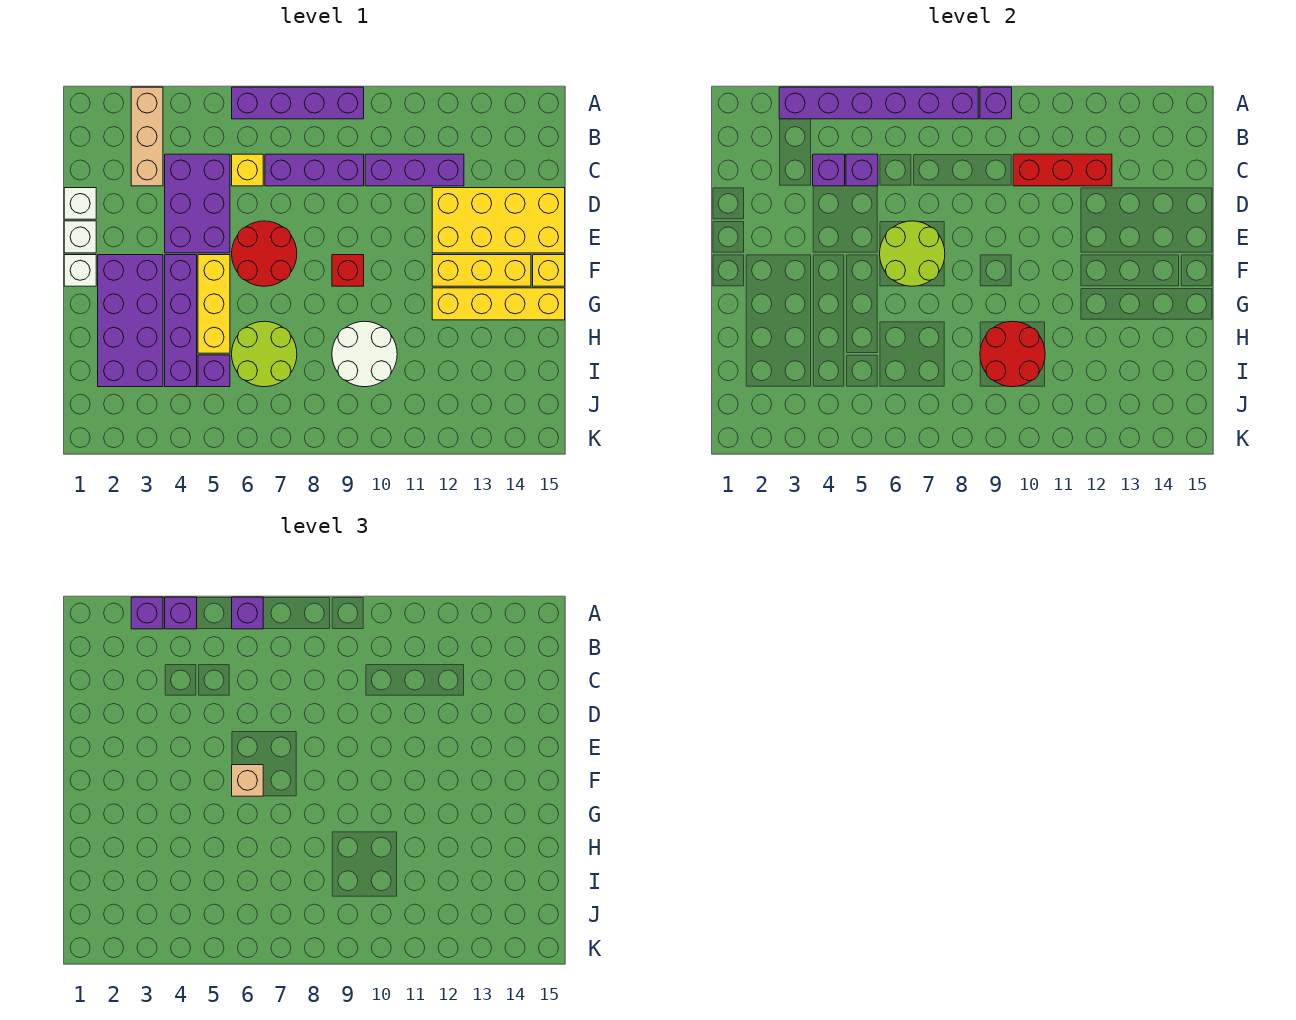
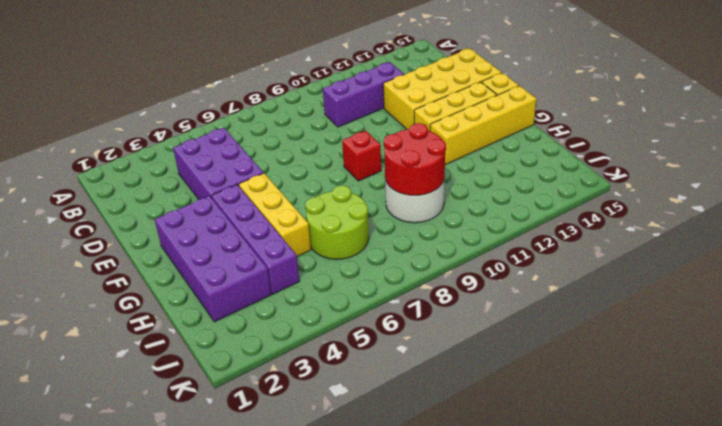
none -> tan 1x3 brick [131,87,163,186]
none -> purple 1x4 brick [232,87,364,119]
none -> yellow 1x1 brick [232,154,263,186]
none -> purple 1x3 brick [265,154,364,186]

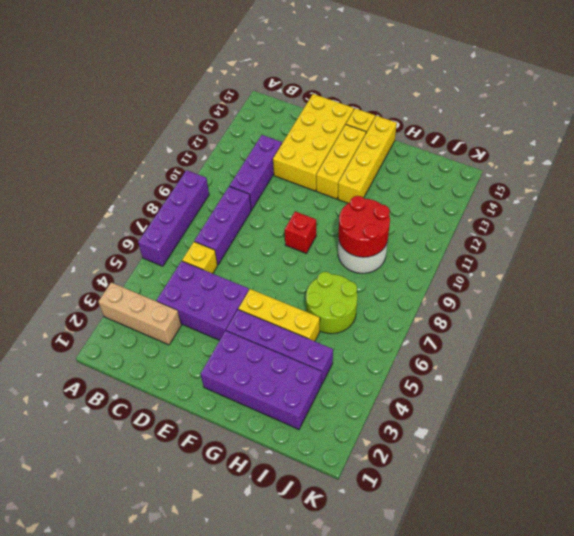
none -> white 1x1 brick [64,188,96,219]
none -> white 1x1 brick [64,221,96,253]
none -> red 2x2 round brick [232,221,297,286]
none -> white 1x1 brick [64,255,96,286]

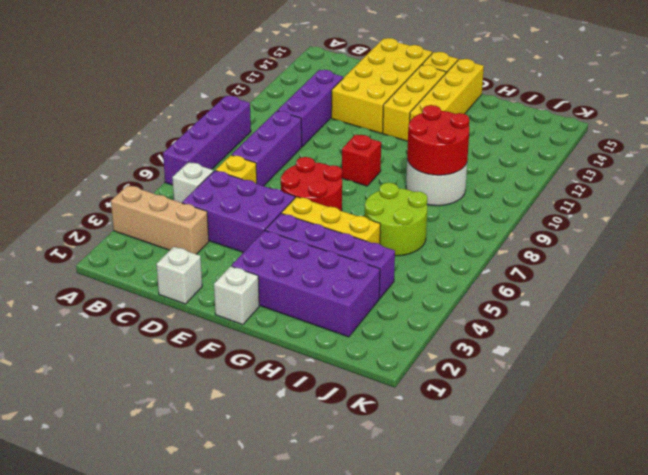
white 1x1 brick [172,162,214,203] -> white 1x1 brick moved to [64,221,96,253]
none -> purple 1x1 brick [198,355,230,387]
none -> purple 1x6 brick [779,87,978,119]
none -> purple 1x1 brick [980,87,1012,119]
none -> purple 1x1 brick [813,154,845,186]

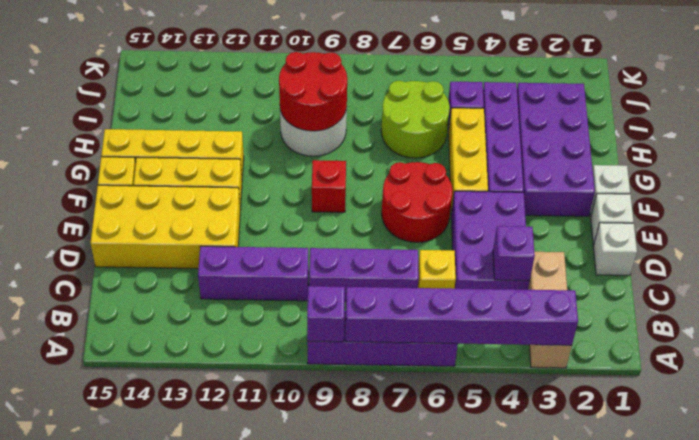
none -> purple 1x1 brick [846,154,878,186]
none -> red 1x3 brick [1013,154,1112,186]
none -> lime 2x2 round brick [880,221,945,286]
none -> purple 1x1 brick [131,597,163,629]

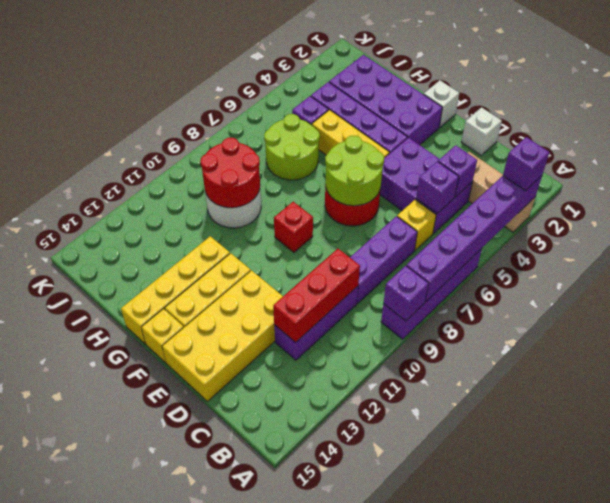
none -> white 1x1 brick [64,221,96,253]
none -> purple 1x1 brick [165,597,197,629]
none -> purple 1x1 brick [232,597,263,629]
none -> tan 1x1 brick [232,765,263,796]

